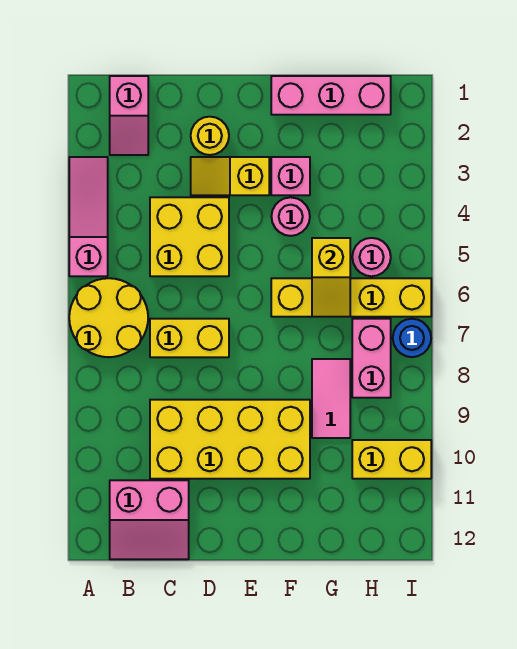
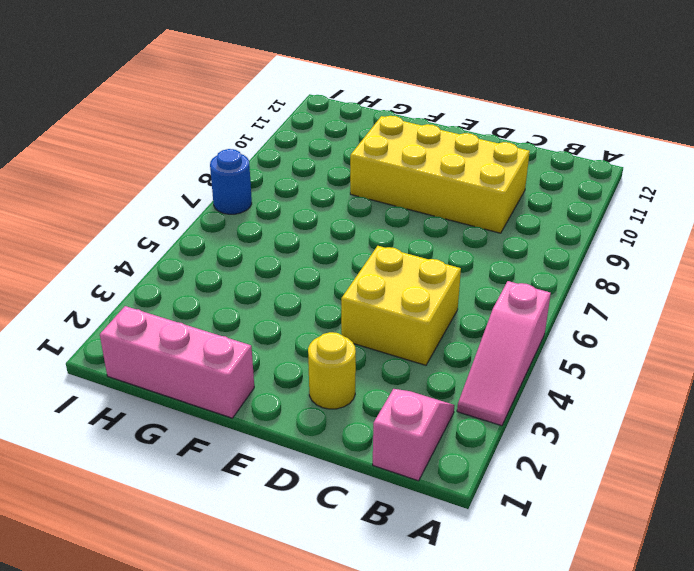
none -> yellow 2x2 round brick [69,278,148,357]
none -> pink 2x2 slope [110,480,189,559]
none -> yellow 1x2 brick [150,319,229,357]

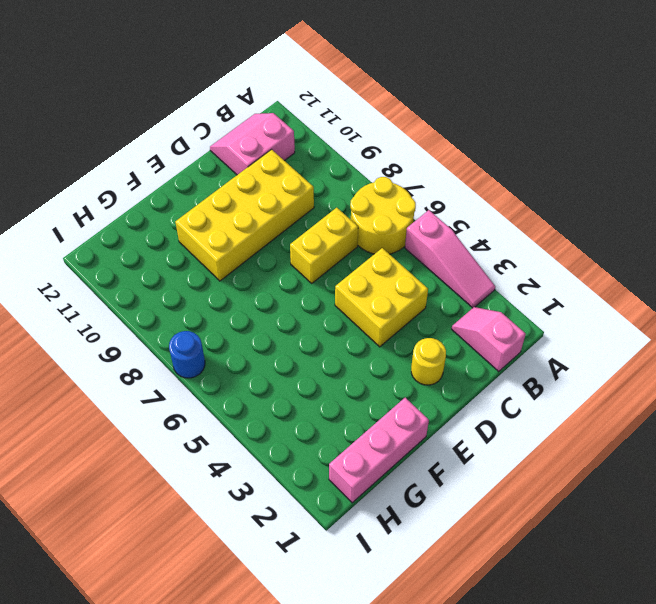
none -> yellow 1x2 slope [191,157,269,195]
none -> pink 1x1 brick [271,157,310,195]
none -> pink 1x1 round brick [271,197,310,236]

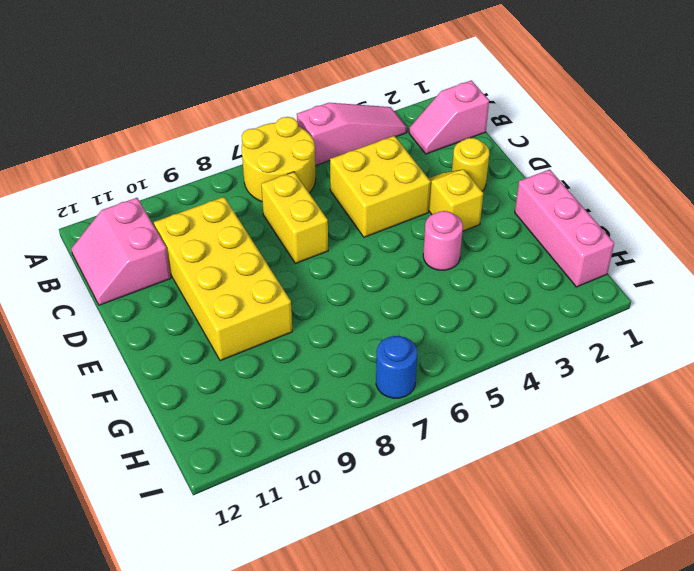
none -> pink 1x1 brick [271,157,310,195]
none -> yellow 1x4 brick [271,278,431,317]
none -> pink 1x2 tile [312,359,350,438]

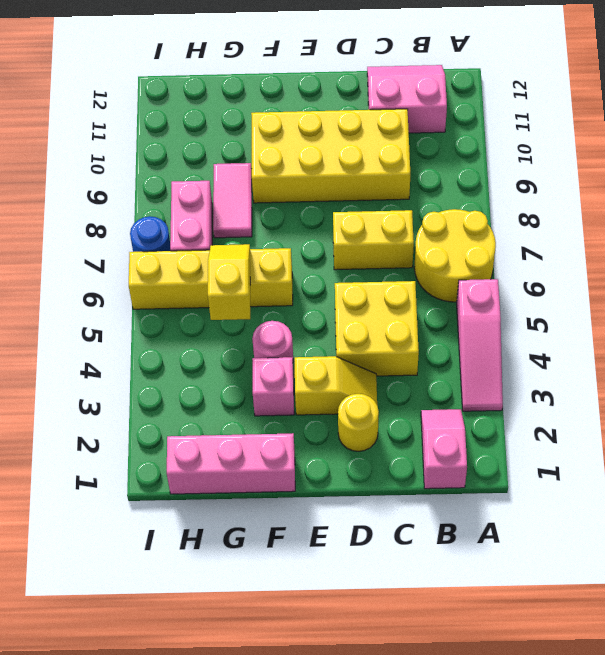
none -> pink 1x1 round brick [352,238,391,276]
none -> yellow 1x2 brick [352,440,431,479]

